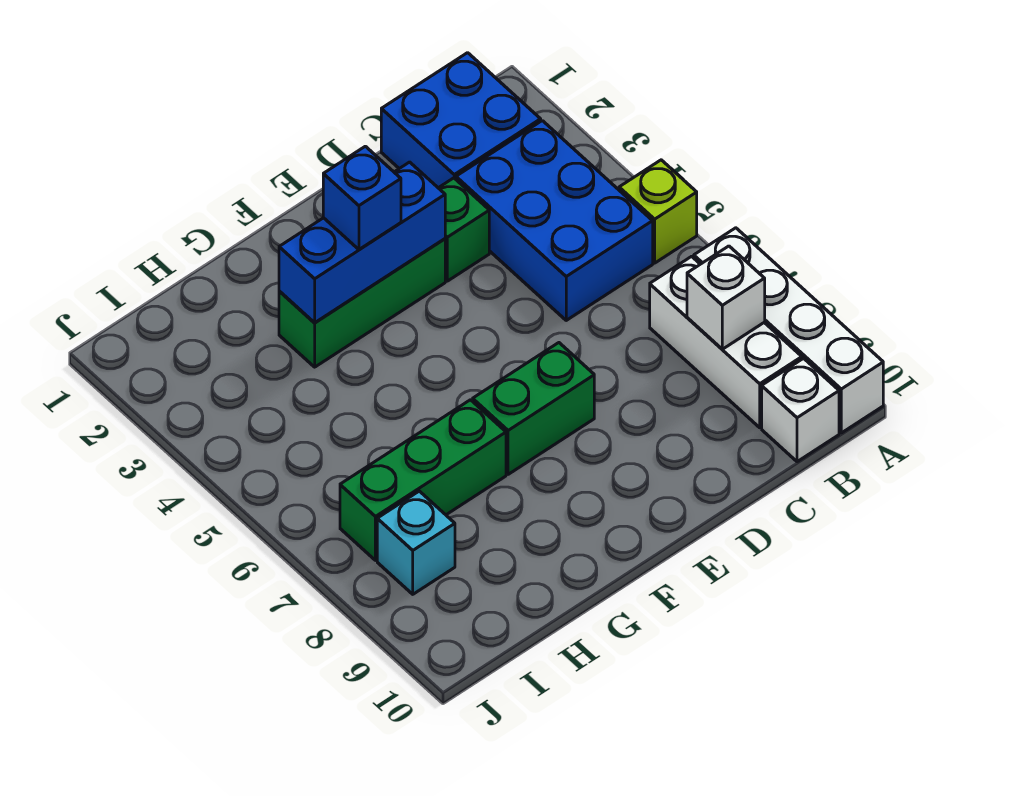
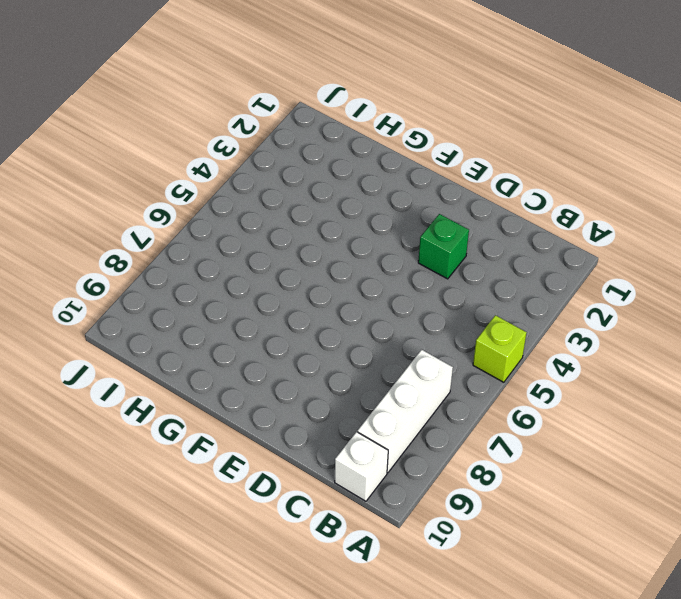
none -> white 1x4 brick [694,228,883,433]
none -> blue 2x2 brick [381,53,541,188]
none -> blue 2x3 brick [456,121,653,320]

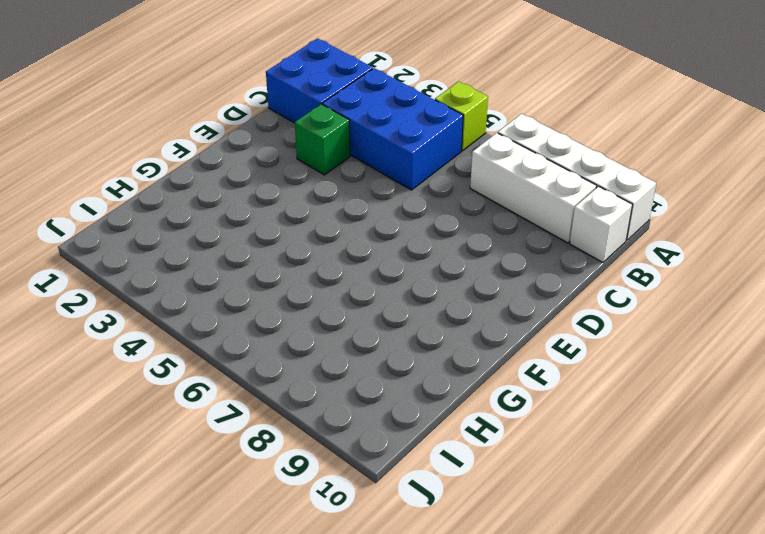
none -> green 1x3 brick [279,239,445,367]
none -> green 1x2 brick [473,343,594,474]
none -> green 1x3 brick [340,400,506,560]

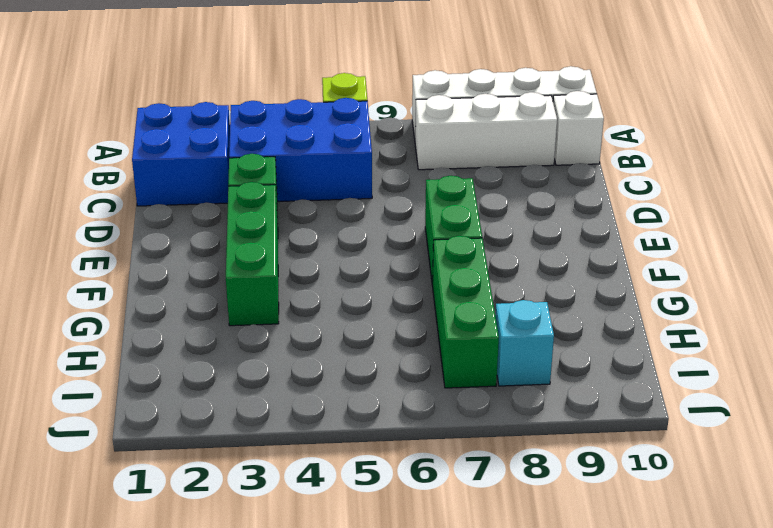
none -> white 1x1 brick [687,246,765,349]
none -> blue 1x3 brick [279,162,445,323]
none -> blue 1x1 brick [323,146,401,249]

